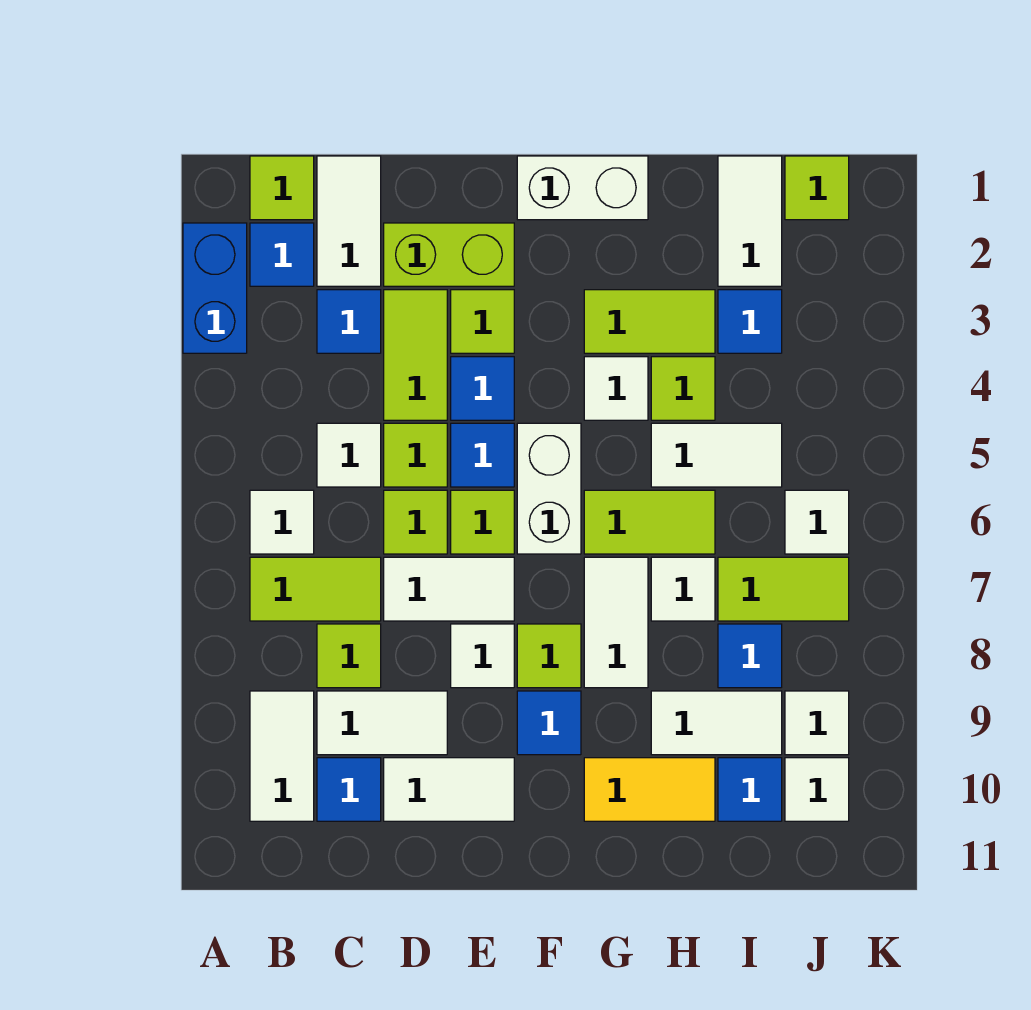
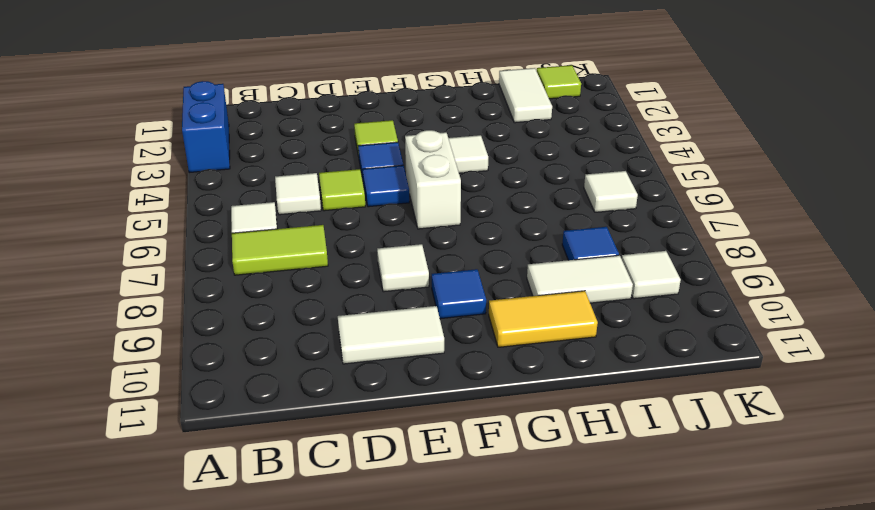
none -> lime 1x1 tile [250,156,314,220]
none -> blue 1x1 tile [250,223,314,286]
none -> white 1x2 tile [250,691,314,821]
none -> white 1x2 tile [317,156,381,286]

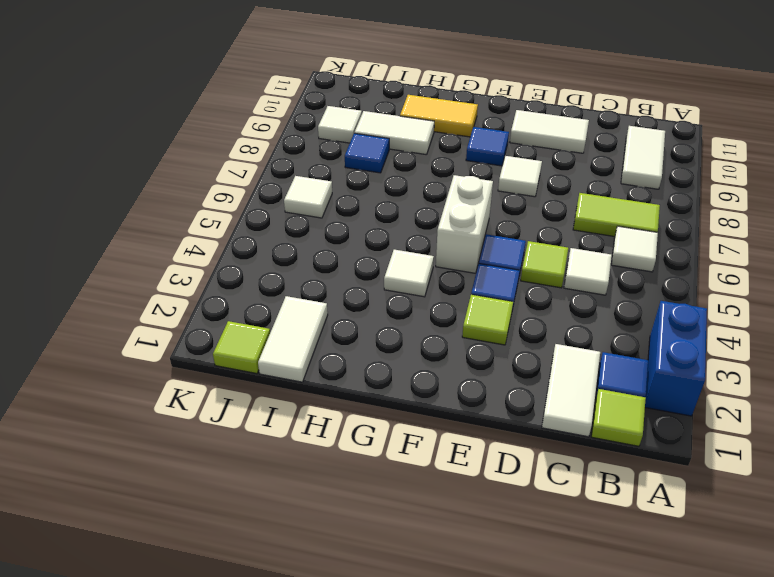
none -> blue 1x1 tile [317,290,381,353]
none -> lime 1x1 tile [317,624,381,688]
none -> white 1x2 tile [317,691,447,755]
none -> blue 1x1 tile [317,758,381,821]

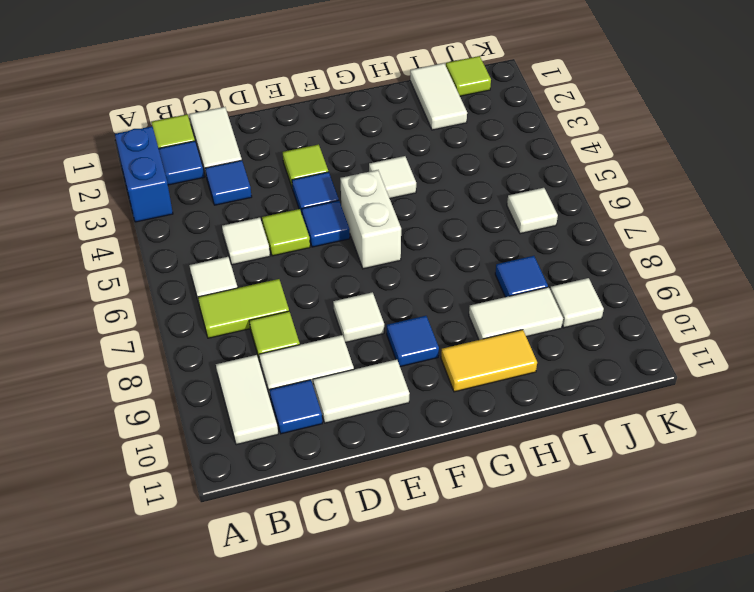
none -> lime 1x2 brick [384,223,514,286]
none -> lime 1x2 tile [384,290,447,420]
none -> lime 1x1 tile [384,490,447,554]
none -> white 1x2 tile [384,557,514,621]

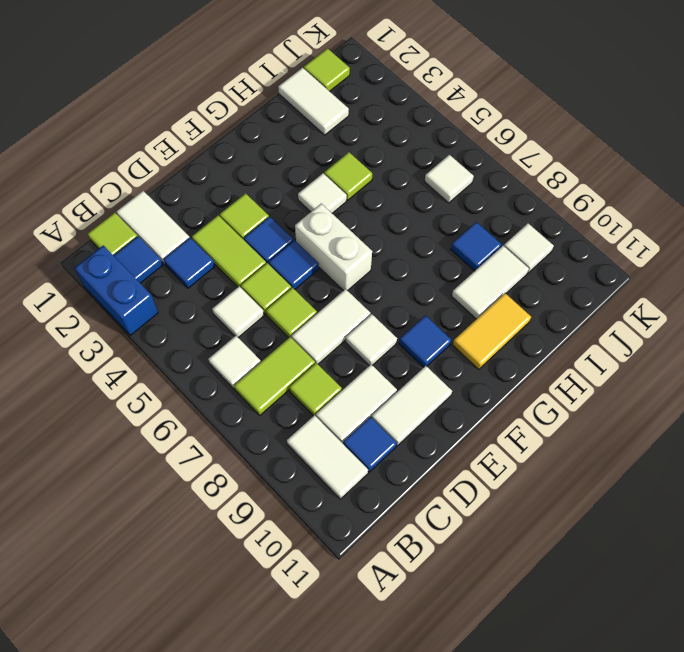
none -> lime 1x2 brick [384,223,514,286]
none -> lime 1x1 tile [451,490,514,554]
none -> white 1x2 brick [517,156,648,220]
none -> lime 1x1 tile [517,624,581,688]

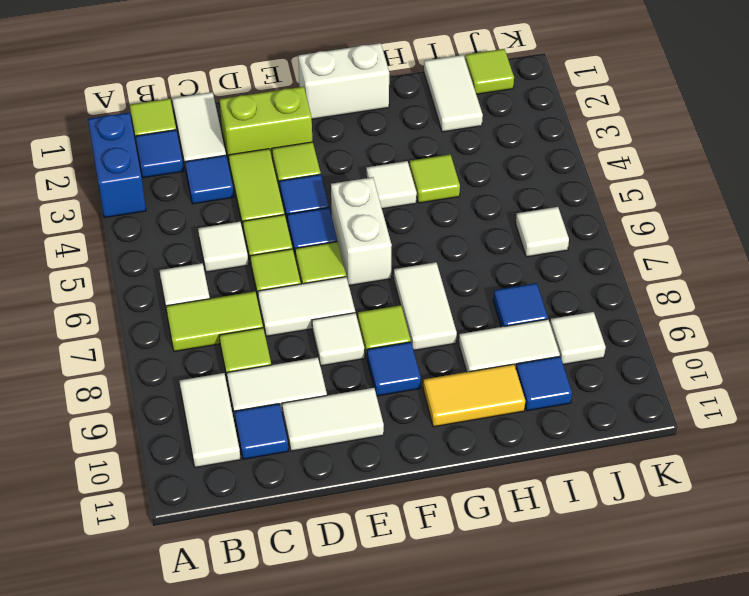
none -> lime 1x2 tile [584,290,715,353]
none -> lime 1x2 tile [584,490,715,554]
none -> white 1x2 tile [651,423,782,487]
none -> white 1x1 tile [651,557,715,621]

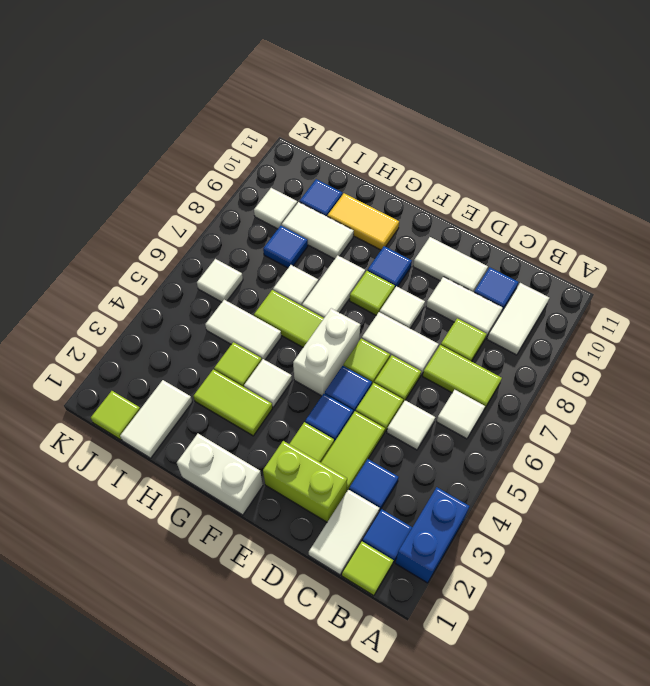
none -> blue 1x1 tile [718,290,782,353]
none -> lime 1x2 tile [718,557,849,621]
none -> white 1x1 tile [785,758,849,821]

